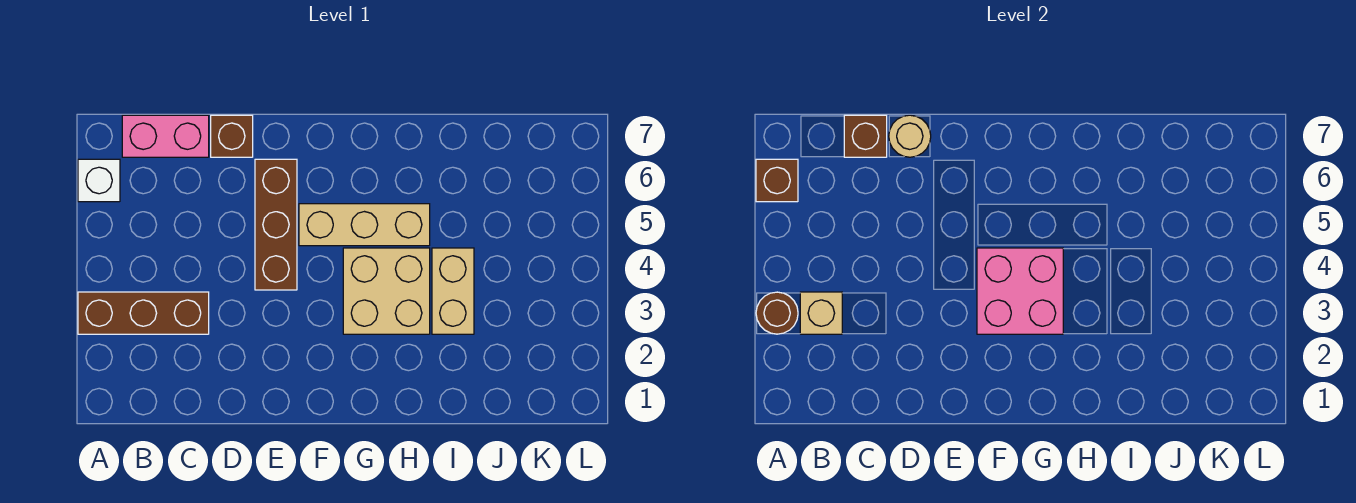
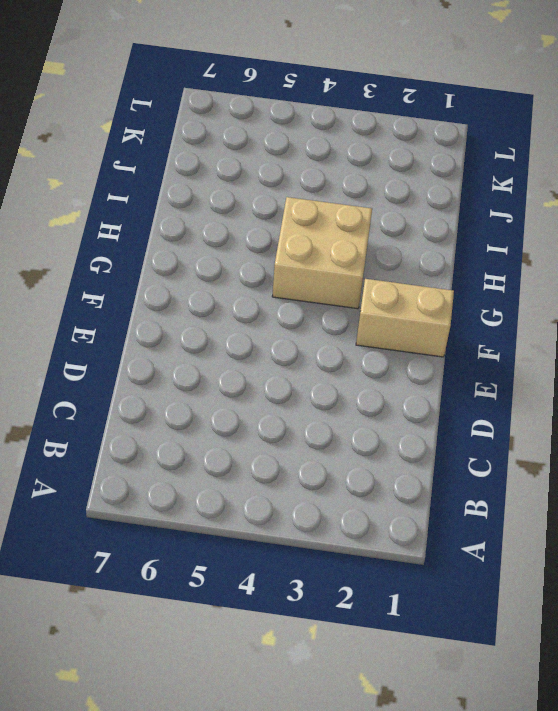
tan 1x2 brick [356,279,454,357] -> tan 1x2 brick moved to [432,248,474,334]
none -> brown 1x3 brick [78,292,209,334]
none -> white 1x1 brick [78,159,120,202]
none -> pink 1x2 brick [122,115,209,157]

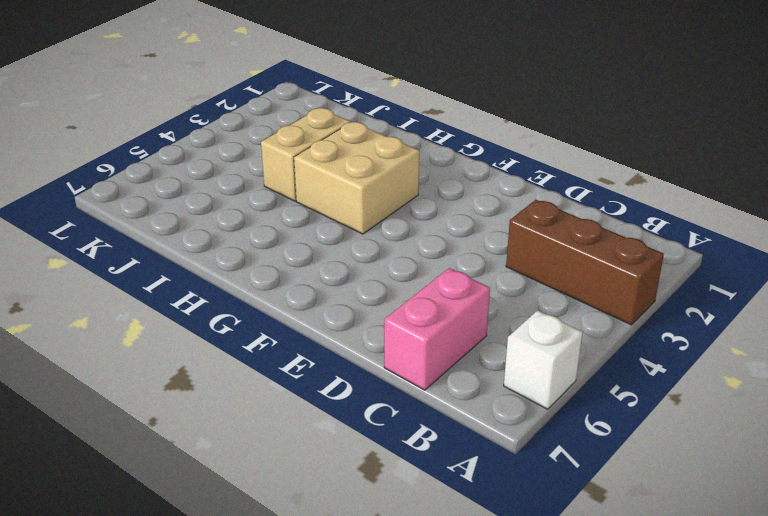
pink 1x2 brick [384,268,490,390] -> pink 1x2 brick turned to [122,115,209,157]
none -> brown 1x1 brick [211,115,253,157]
none -> brown 1x3 brick [255,159,297,290]
none -> tan 1x3 brick [299,204,430,246]

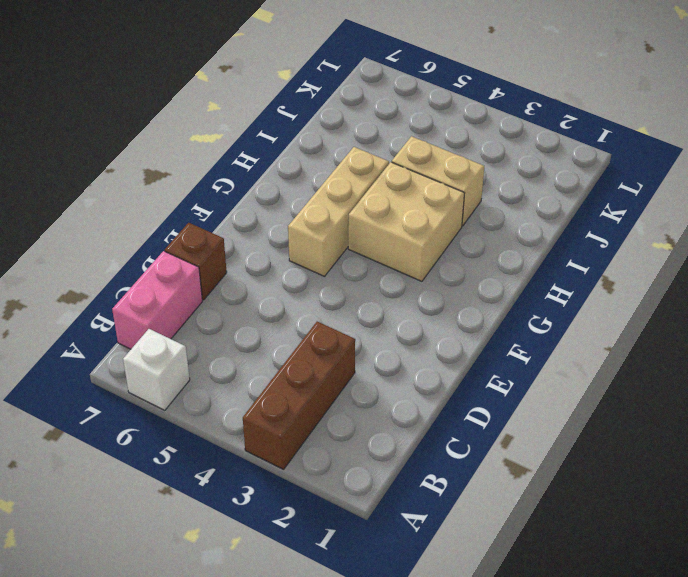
none -> brown 1x3 brick [255,159,297,290]
none -> brown 1x1 round brick [756,292,798,334]
none -> brown 1x1 brick [756,159,798,202]

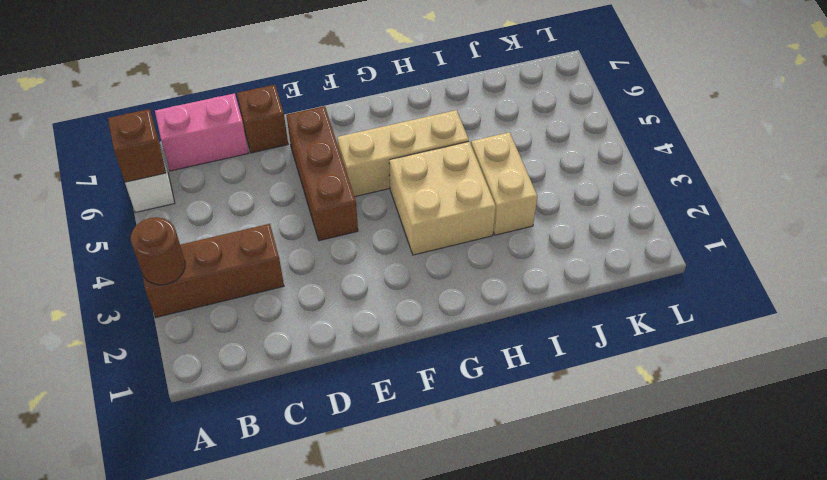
none -> tan 1x1 brick [800,292,842,334]
none -> brown 1x1 brick [844,115,887,157]
none -> tan 1x1 round brick [889,115,931,157]

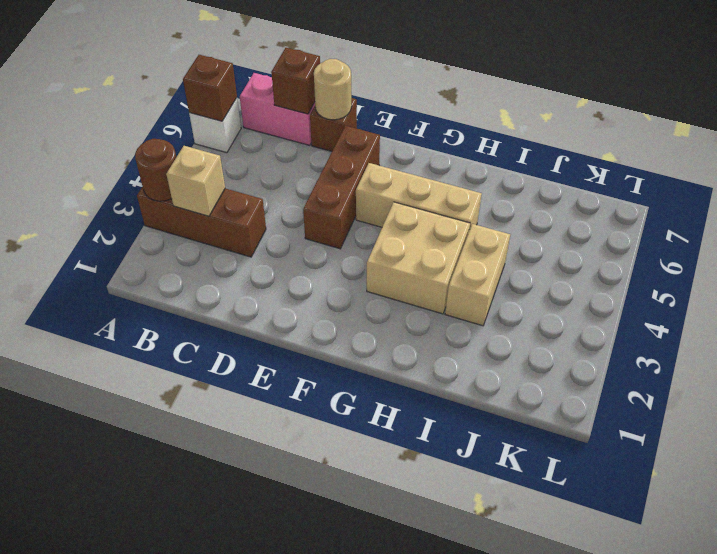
none -> pink 2x2 brick [977,248,1063,334]

